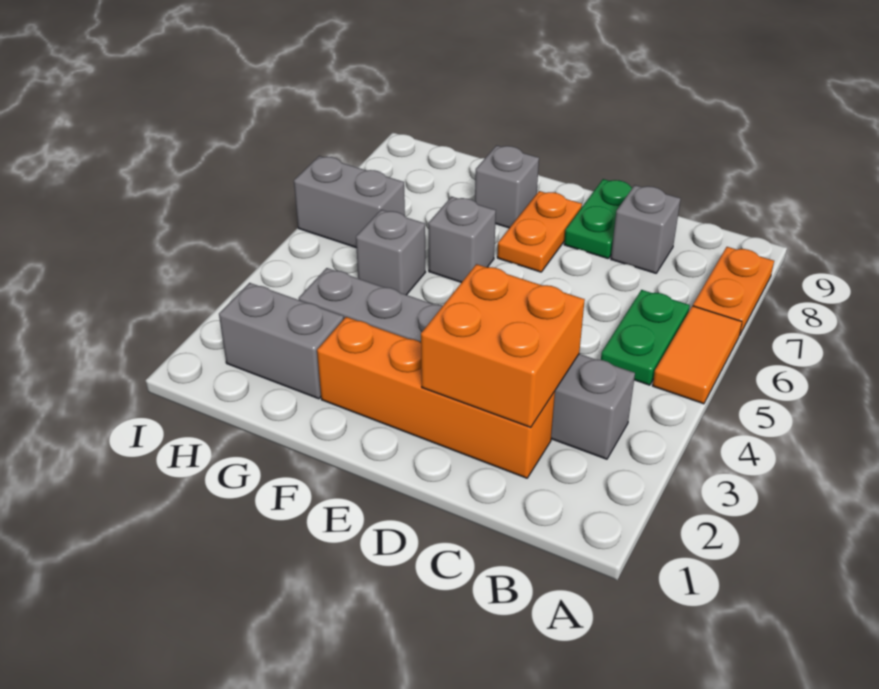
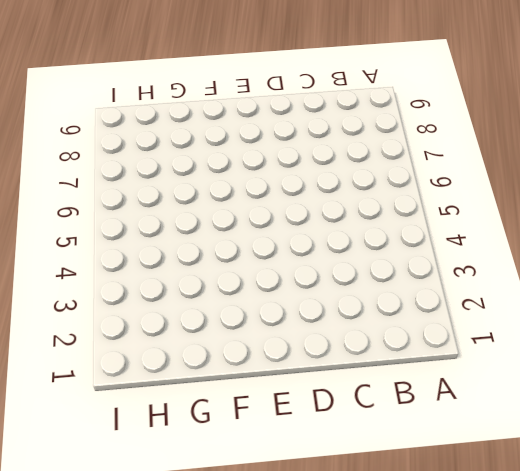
none -> orange 1x2 tile [653,306,742,404]
none -> orange 1x2 plate [693,247,774,335]
none -> grey 1x6 brick [299,268,635,459]

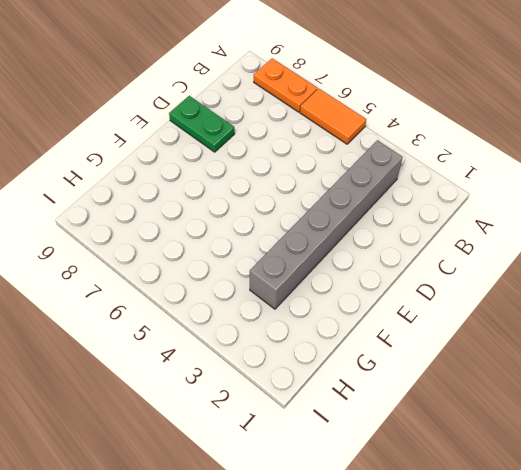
none -> green 1x2 plate [601,290,690,385]
none -> orange 1x4 brick [317,317,555,478]
none -> grey 1x1 brick [611,185,681,273]

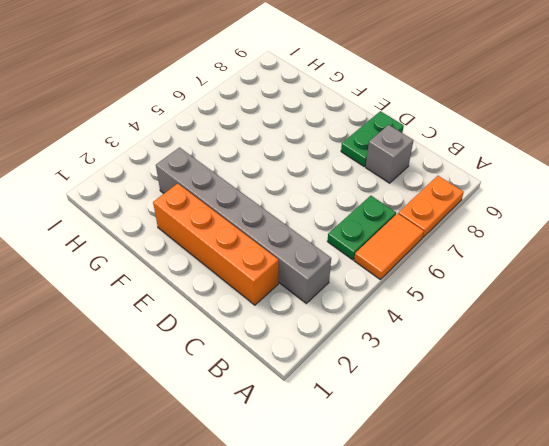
none -> orange 1x2 plate [497,191,582,272]
none -> grey 1x1 brick [428,197,496,283]
none -> grey 1x1 brick [475,146,539,228]

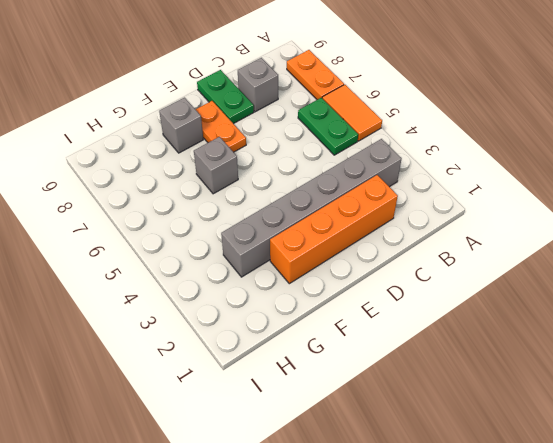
none -> grey 1x2 brick [219,283,344,399]
none -> grey 1x1 brick [356,210,425,295]
none -> grey 1x2 brick [294,156,405,248]

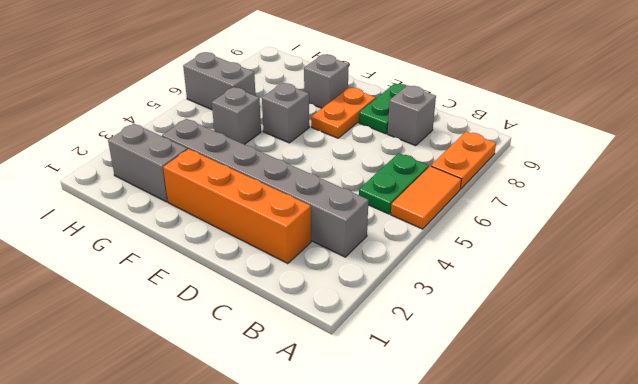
none -> orange 2x2 brick [421,264,585,427]

